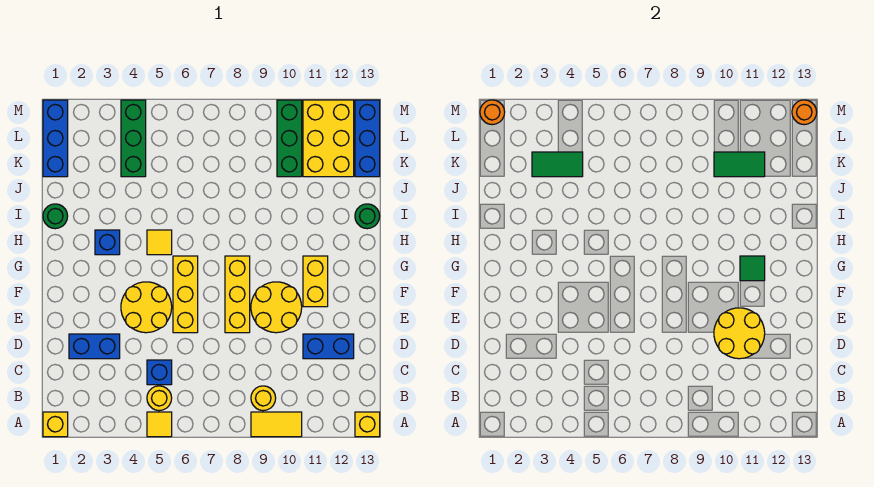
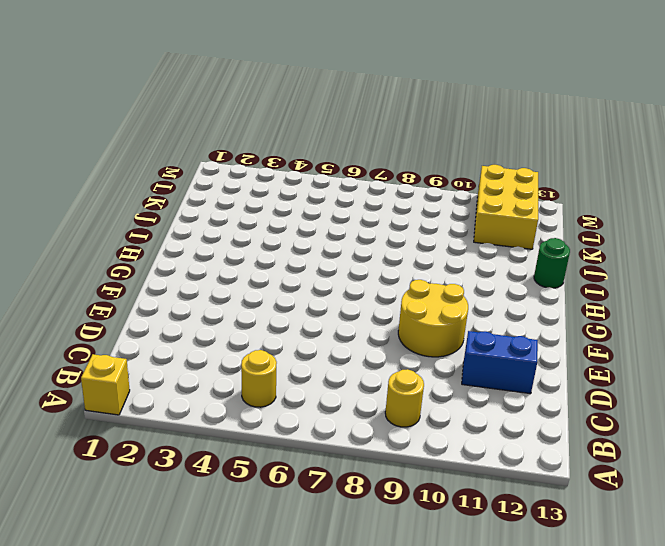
none -> yellow 1x1 tile [147,412,172,437]
none -> yellow 1x2 tile [251,412,302,437]
none -> yellow 1x1 brick [355,412,380,437]

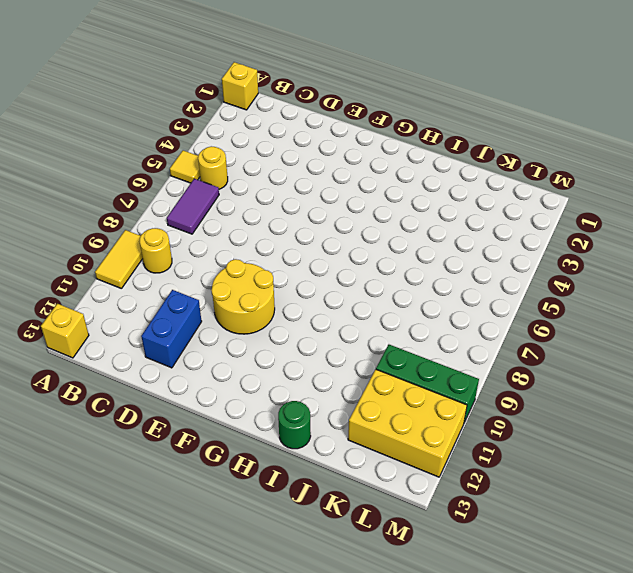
purple 1x2 tile [167,179,219,234] -> none
none -> blue 1x1 brick [147,360,172,385]
none -> blue 1x2 brick [69,334,120,359]
none -> yellow 2x2 round brick [121,282,172,333]

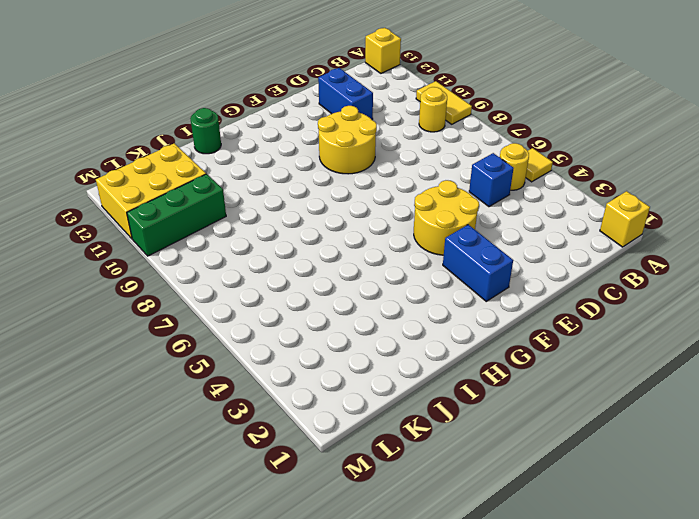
blue 1x2 brick [443,225,513,301] -> blue 1x2 brick moved to [69,334,120,359]
none -> yellow 1x3 brick [173,256,198,333]
none -> yellow 1x3 brick [225,256,250,333]
none -> yellow 1x2 brick [303,256,328,307]

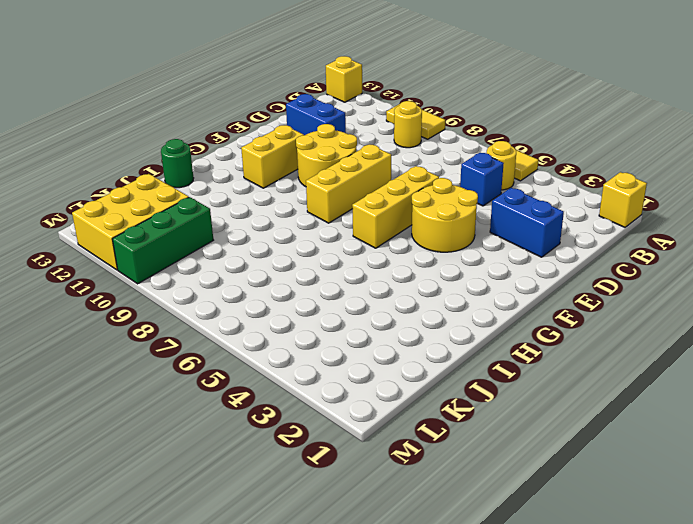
none -> blue 1x1 brick [95,230,120,255]
none -> yellow 1x1 tile [147,230,172,255]
none -> green 1x1 round brick [43,204,68,229]

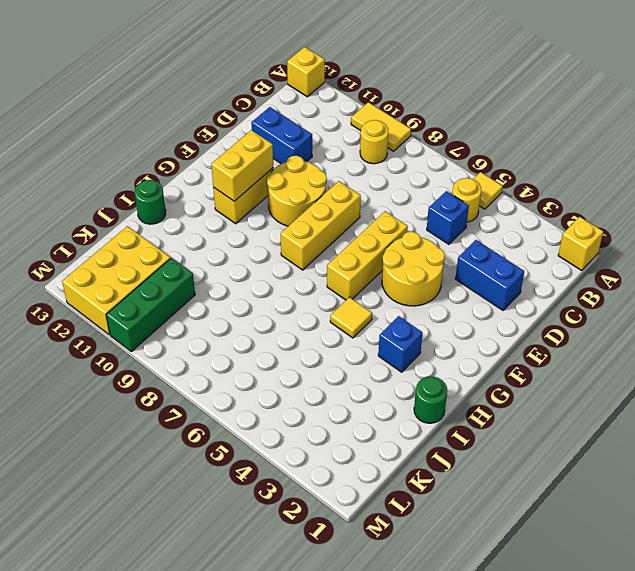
yellow 1x2 brick [211,130,273,201] -> green 1x1 tile [740,256,765,281]
none -> blue 1x3 brick [43,100,68,177]
none -> green 1x3 brick [121,100,146,177]
none -> blue 1x3 brick [355,100,380,177]

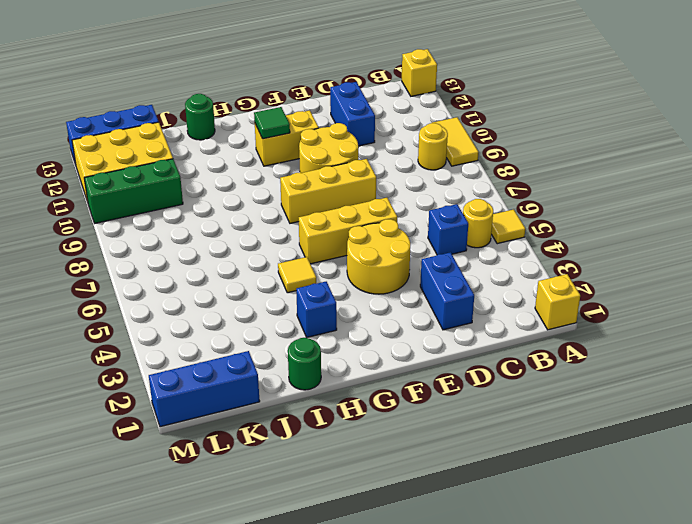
none -> green 1x3 brick [121,100,146,177]
none -> yellow 2x2 round brick [714,308,765,359]
none -> green 1x2 tile [532,152,583,177]

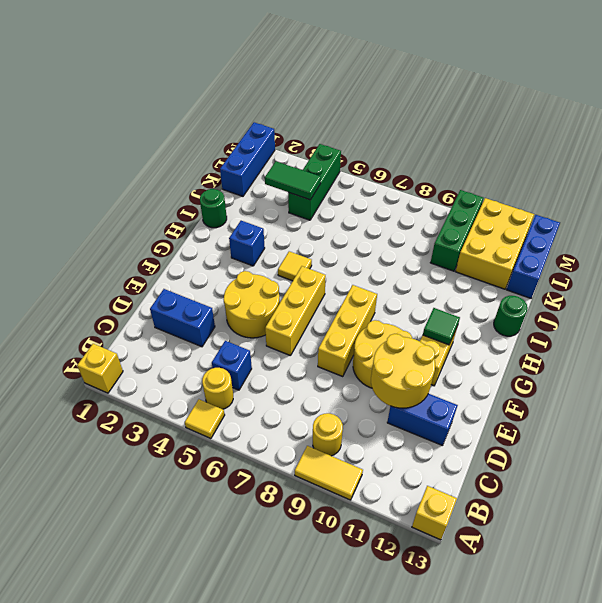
none -> green 1x2 tile [714,152,765,177]
none -> orange 1x1 round brick [480,100,505,125]
none -> orange 1x1 round brick [792,100,817,125]

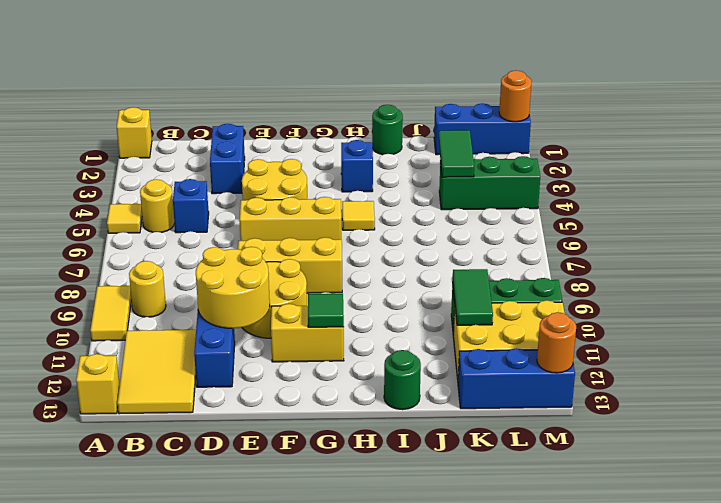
yellow 2x3 tile [117,330,196,414] -> none

